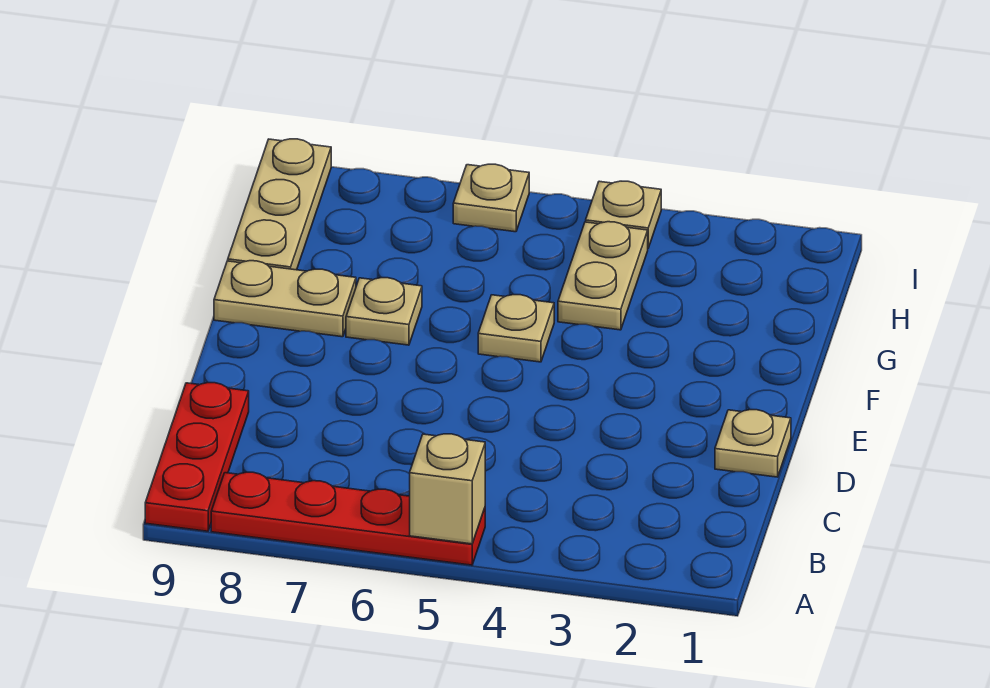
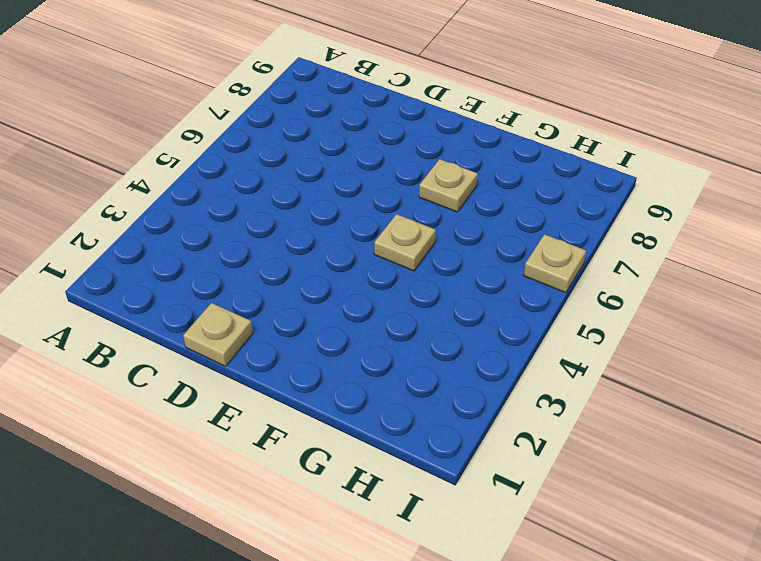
none -> red 1x4 plate [211,472,485,565]
none -> red 1x3 plate [145,383,249,531]

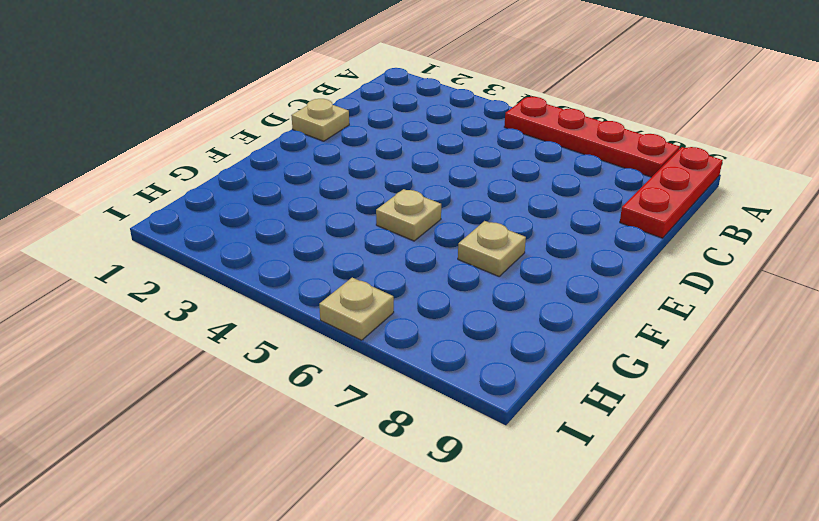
none -> tan 1x2 plate [214,261,356,337]
none -> tan 1x2 plate [558,222,648,330]

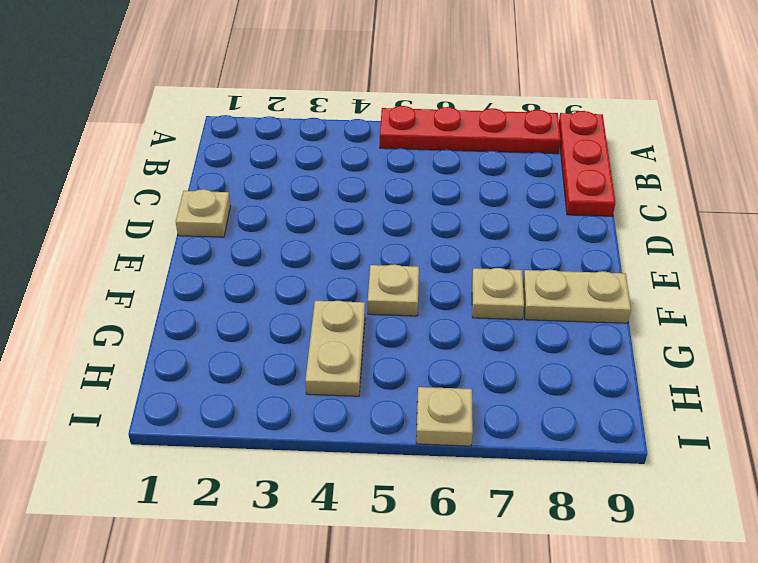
none -> tan 1x3 plate [228,139,331,270]
none -> tan 1x1 plate [586,181,661,248]

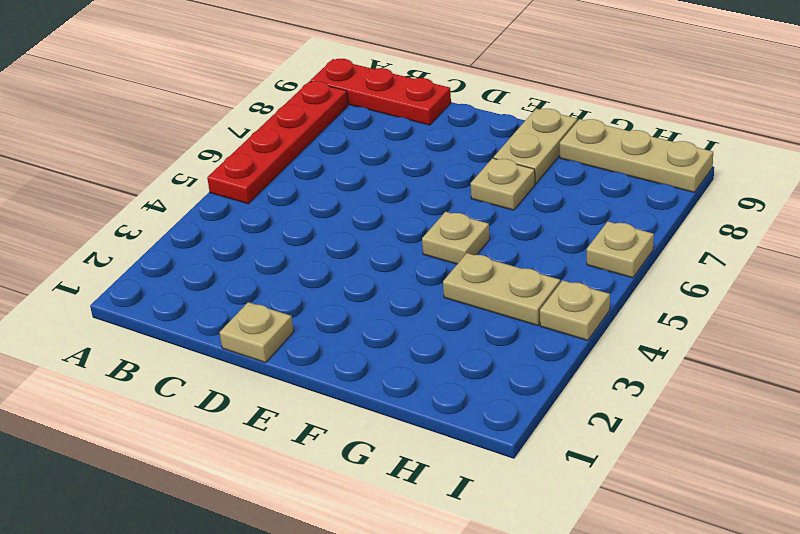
none -> tan 1x1 brick [410,434,485,544]

